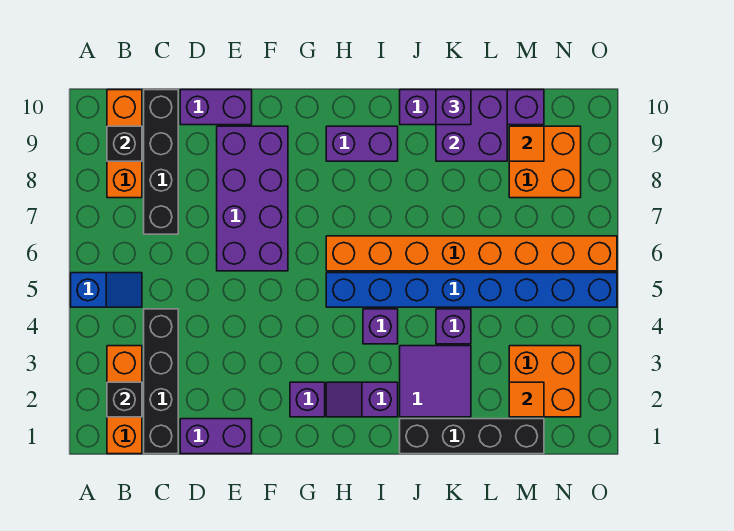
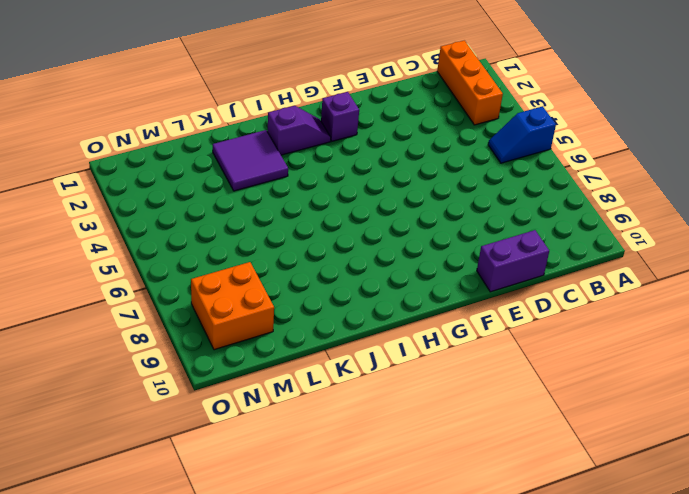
none -> orange 1x3 brick [107,90,142,198]
none -> black 1x4 brick [144,309,178,454]
none -> black 1x4 brick [144,90,178,234]

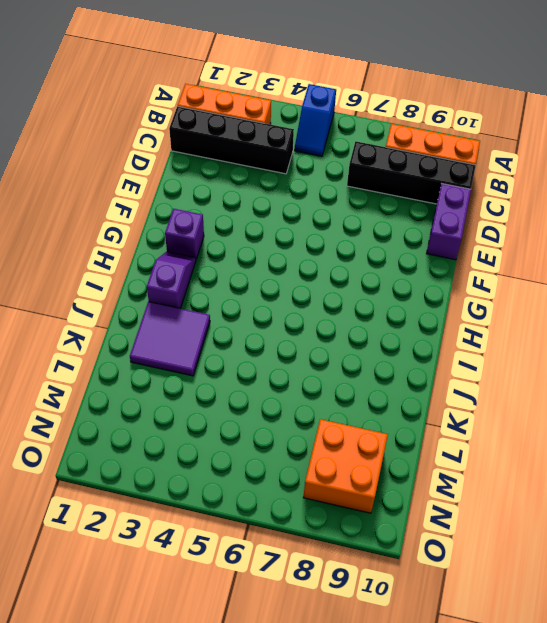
none -> purple 1x2 brick [180,419,252,454]
none -> purple 2x4 brick [217,126,288,271]
none -> blue 1x8 brick [326,273,617,307]

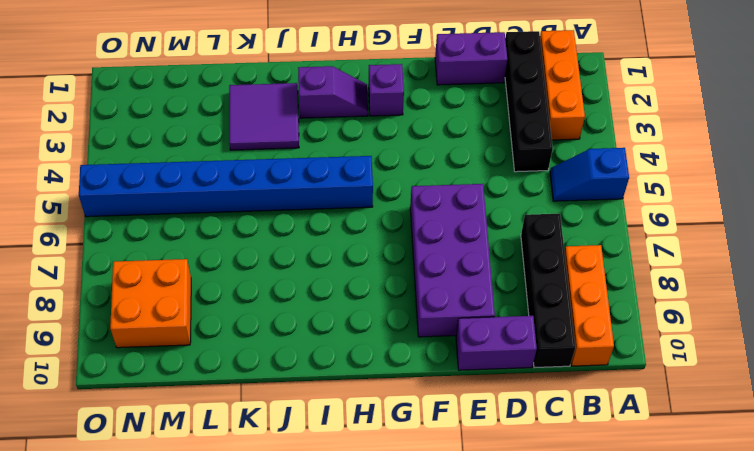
none -> orange 1x8 brick [326,236,617,271]
none -> purple 1x2 brick [326,126,398,161]
none -> purple 1x1 brick [363,309,398,344]

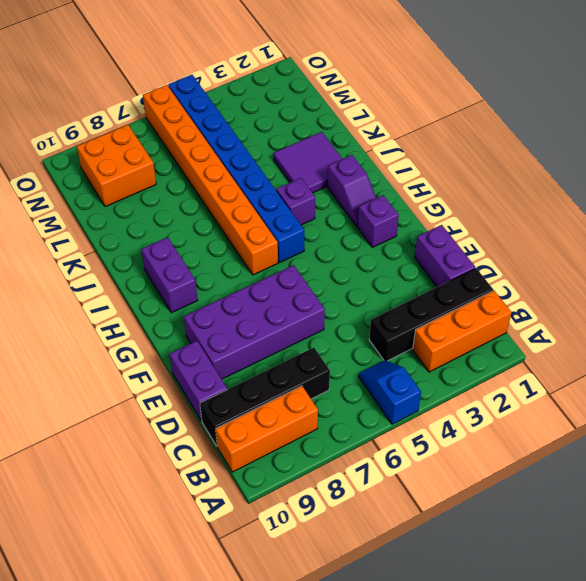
none -> black 1x4 brick [400,419,544,454]
none -> purple 1x4 brick [400,90,544,125]
none -> purple 1x1 brick [436,309,471,344]

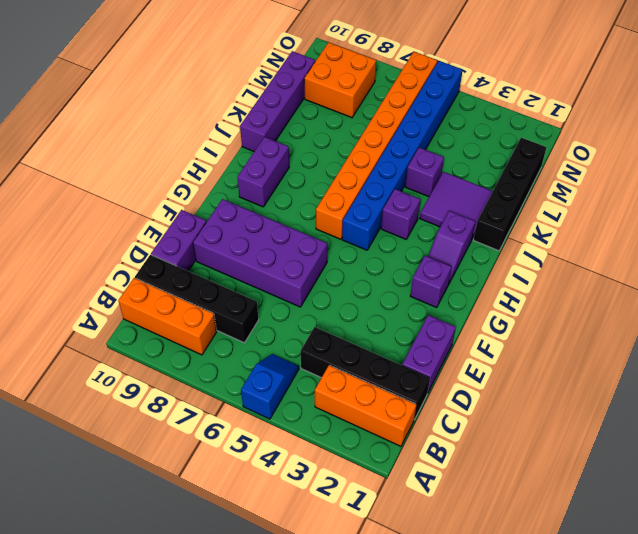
none -> orange 2x2 brick [509,346,581,417]
none -> black 1x1 brick [107,382,142,417]
none -> black 1x1 brick [107,126,142,161]

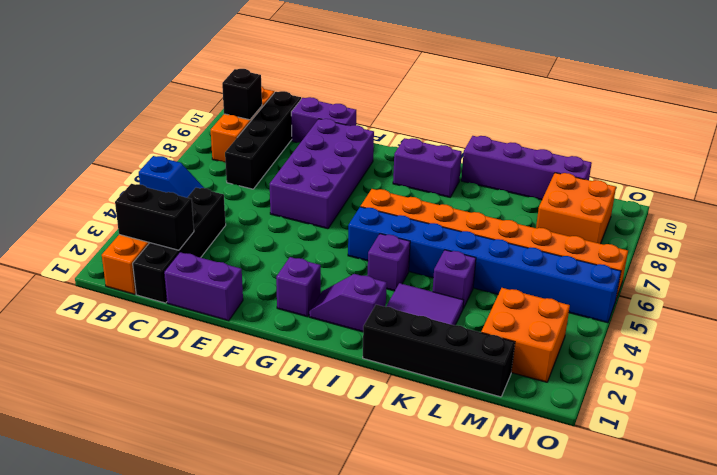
black 1x2 brick [115,184,194,250] -> black 1x1 brick [107,382,142,417]
none -> purple 2x2 brick [436,90,507,161]
none -> orange 1x1 tile [509,382,544,417]
none -> orange 1x1 tile [509,126,544,161]

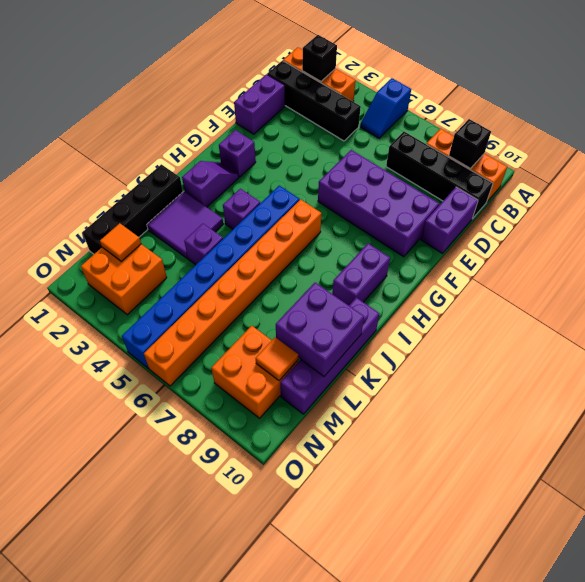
none -> purple 1x1 brick [436,90,471,125]

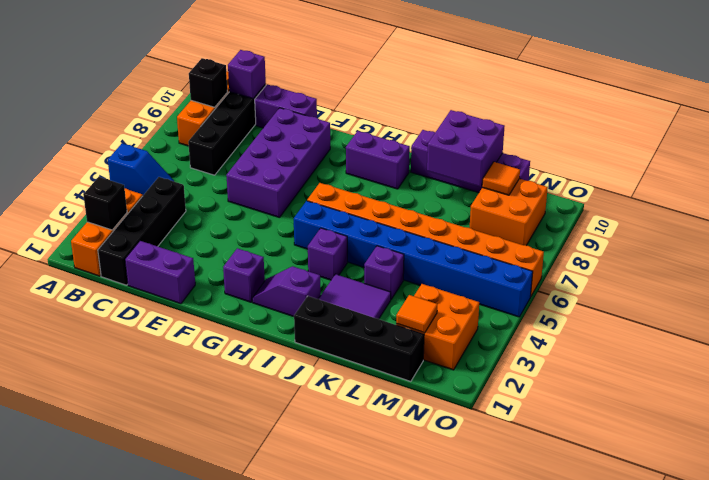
purple 1x1 brick [228,50,266,99] -> purple 1x1 brick moved to [436,90,471,125]

